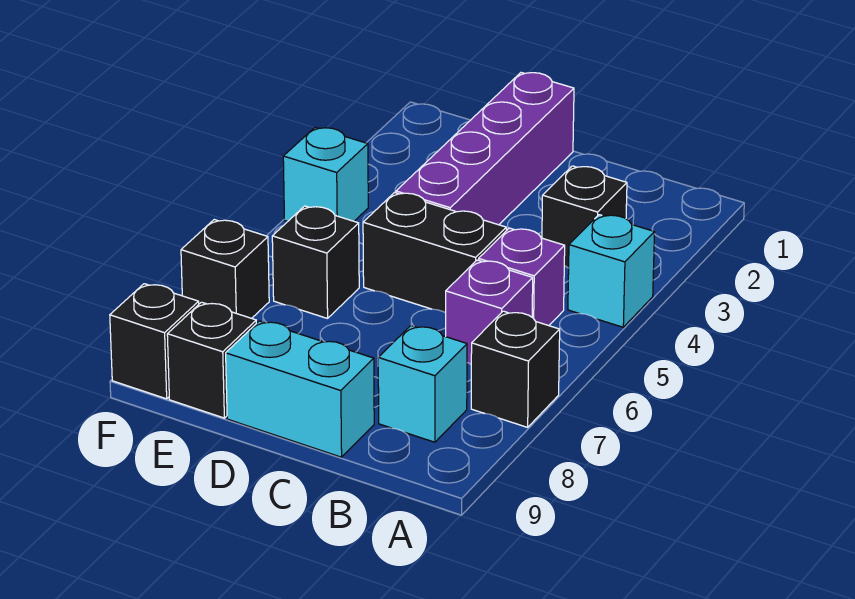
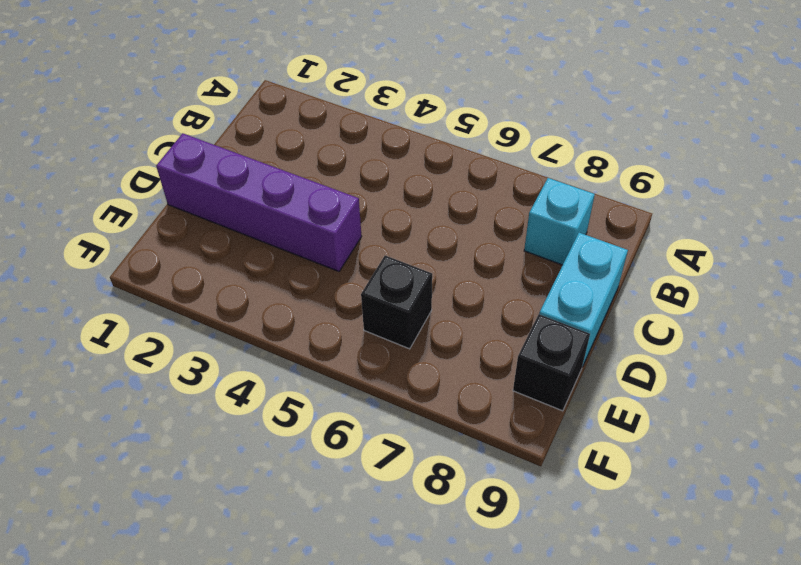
none -> cyan 1x1 brick [568,215,655,327]
none -> black 1x1 brick [471,311,560,427]
none -> black 1x1 brick [542,166,627,268]

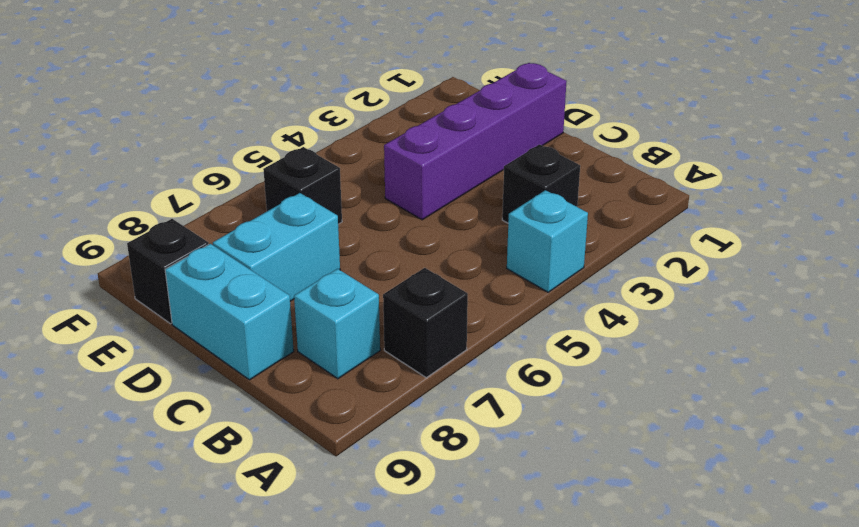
cyan 1x2 brick [213,193,340,301] -> none
none -> purple 1x1 brick [479,228,565,326]
none -> purple 1x1 brick [446,260,533,364]
none -> black 1x2 brick [363,193,506,313]

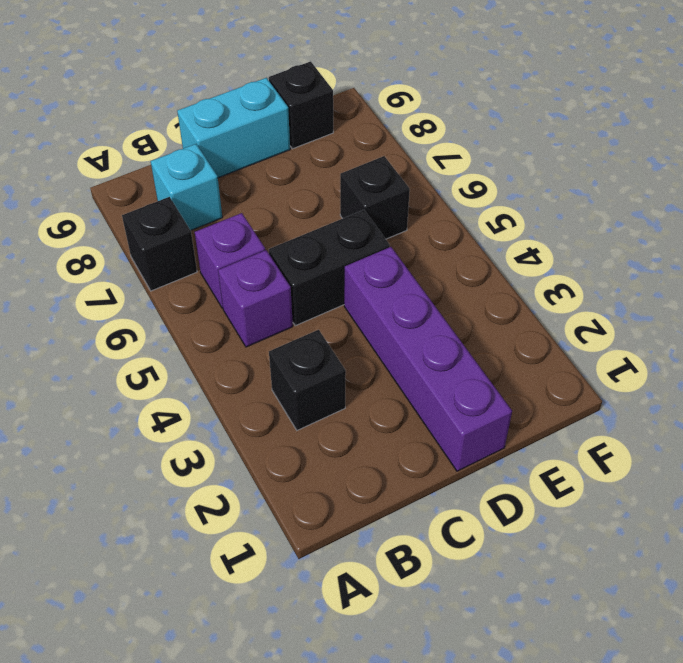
none -> cyan 1x1 brick [568,215,655,327]
none -> cyan 1x1 brick [283,128,368,222]
none -> black 1x1 brick [181,220,269,318]

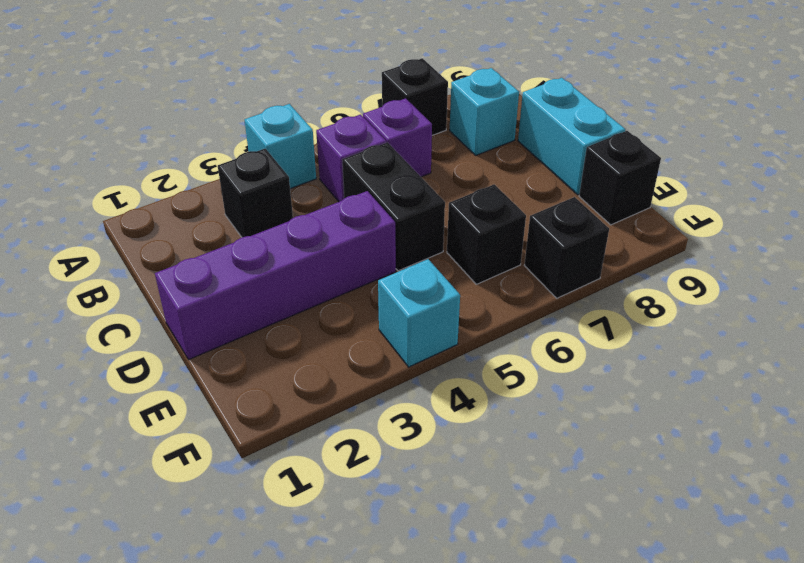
none -> black 1x1 brick [110,284,199,399]

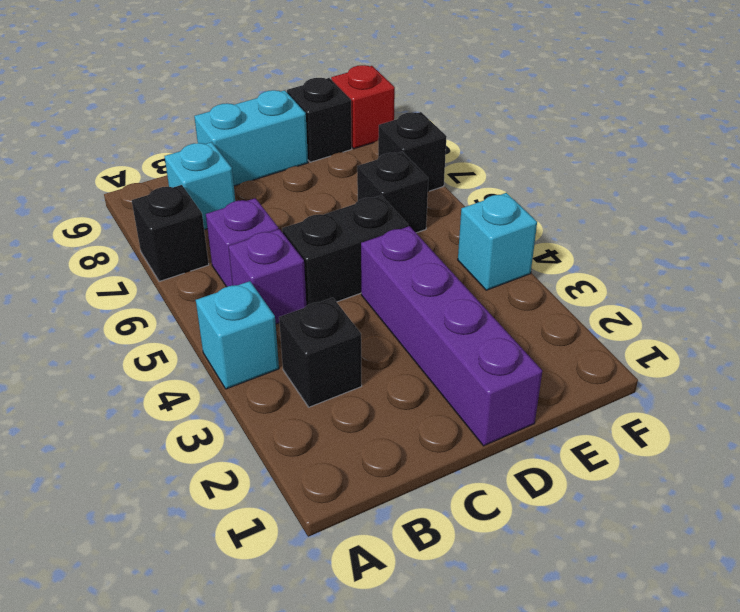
red 1x1 brick [331,65,395,149] -> black 1x1 brick [110,284,199,399]

